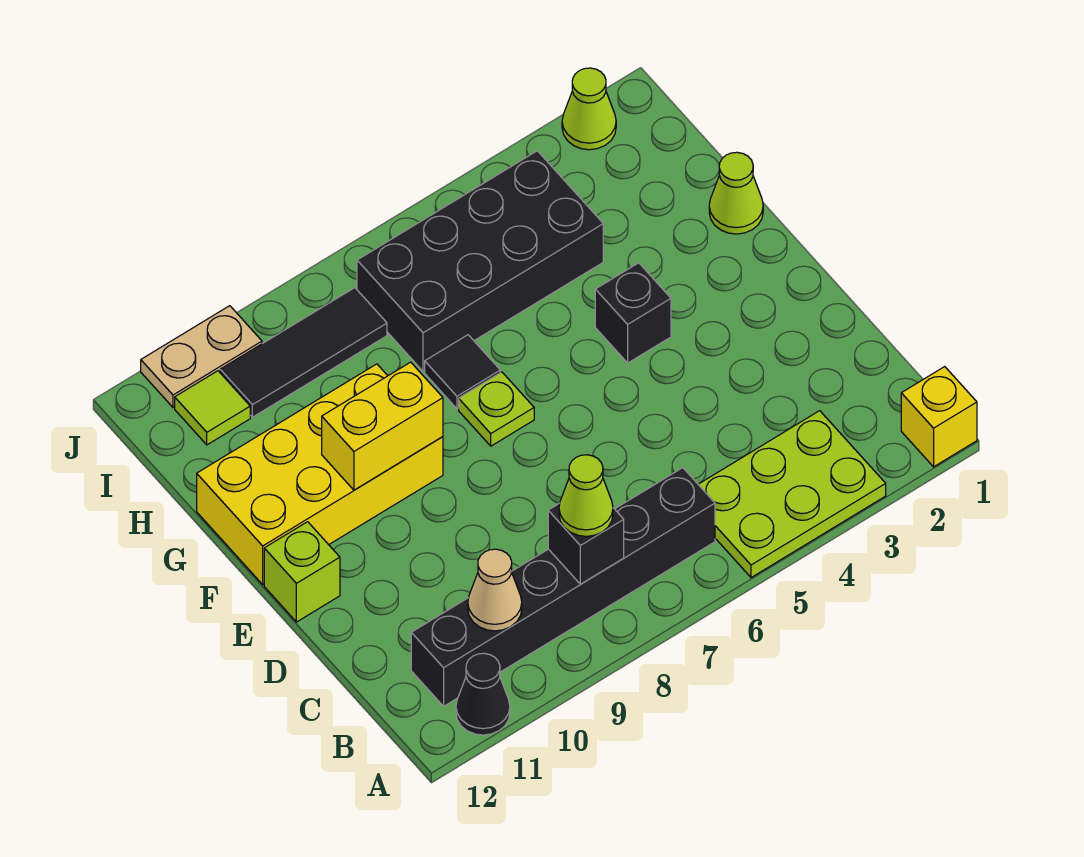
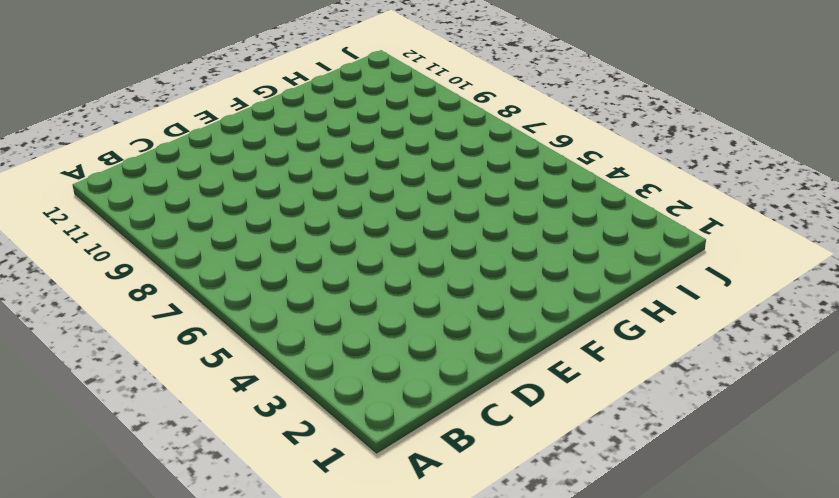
none -> yellow 1x1 brick [901,367,977,467]
none -> lime 2x3 plate [698,411,886,578]
none -> black 1x1 cone [456,653,510,735]

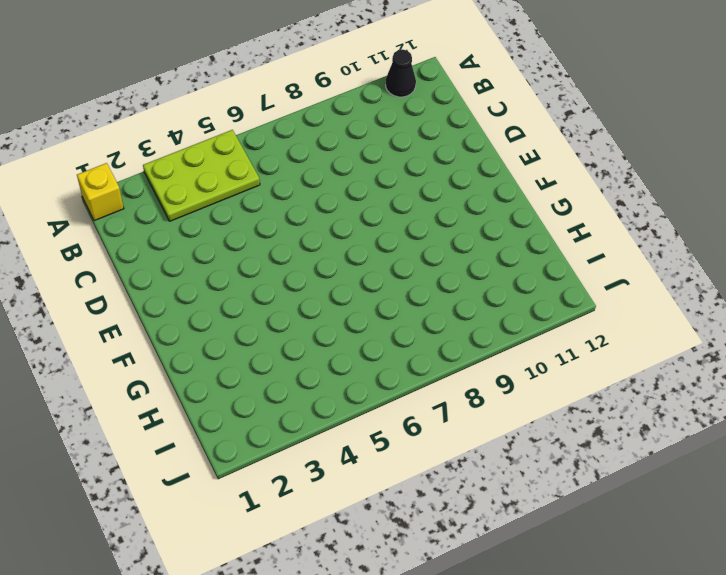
none -> black 1x6 brick [411,468,715,706]
none -> lime 1x1 brick [264,522,340,622]
none -> black 1x1 brick [595,263,671,363]

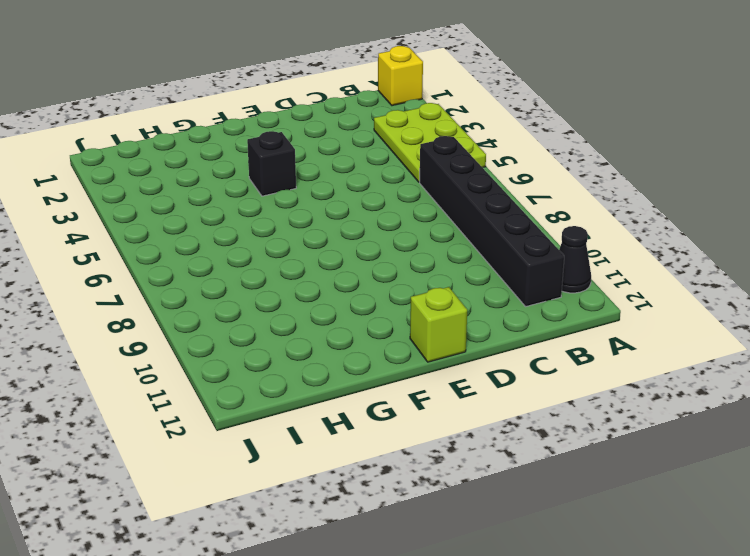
none -> lime 1x1 plate [459,372,534,446]
none -> yellow 2x4 brick [197,364,443,584]
none -> lime 1x1 cone [709,152,763,234]

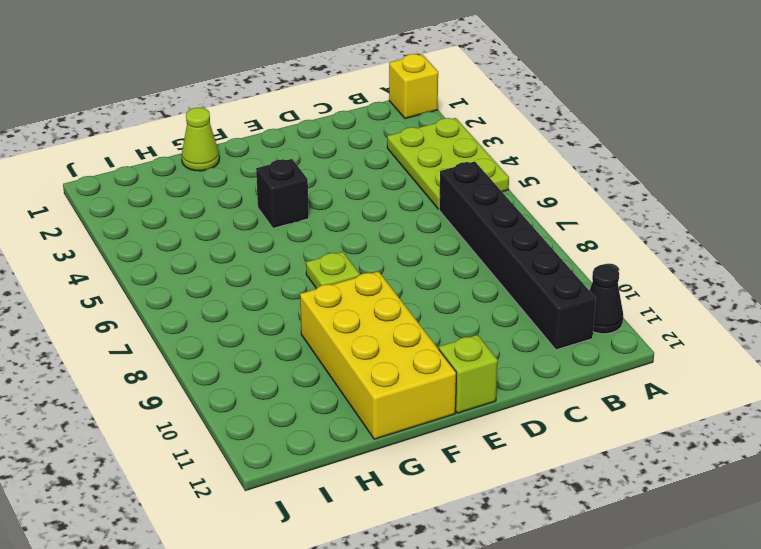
none -> black 1x1 tile [425,335,500,409]
none -> black 2x4 brick [357,151,603,371]
none -> black 1x3 tile [220,288,387,417]

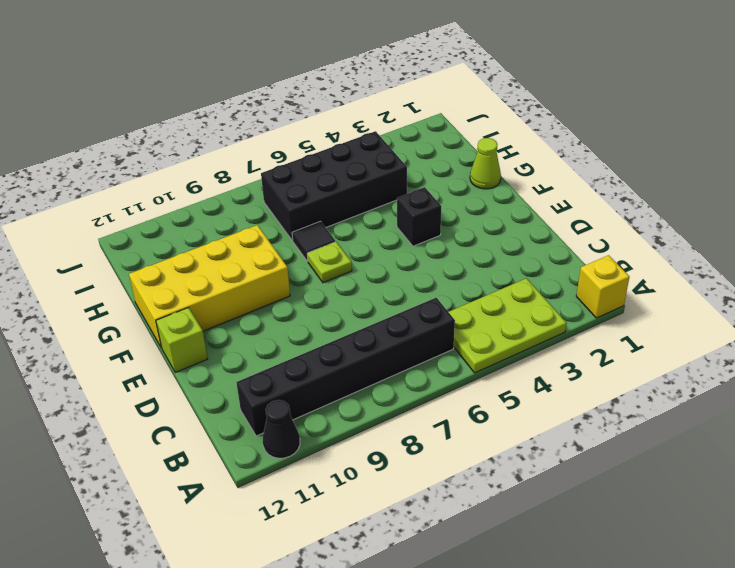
none -> black 1x3 tile [220,288,387,417]
none -> lime 1x1 tile [175,371,250,445]
none -> lime 1x1 cone [562,68,616,150]

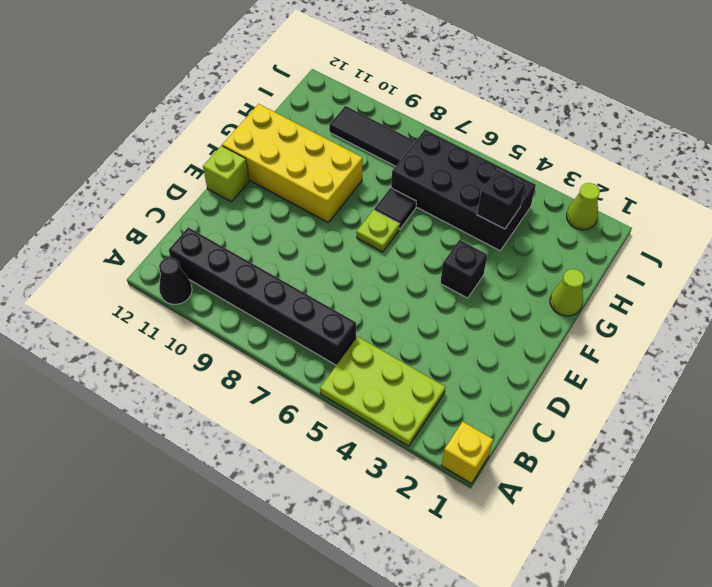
black 1x1 brick [477,170,525,229] -> black 1x1 brick moved to [548,503,624,584]
none -> lime 1x1 tile [175,371,250,445]
none -> tan 1x2 plate [141,306,262,407]
none -> tan 1x1 cone [468,549,522,631]

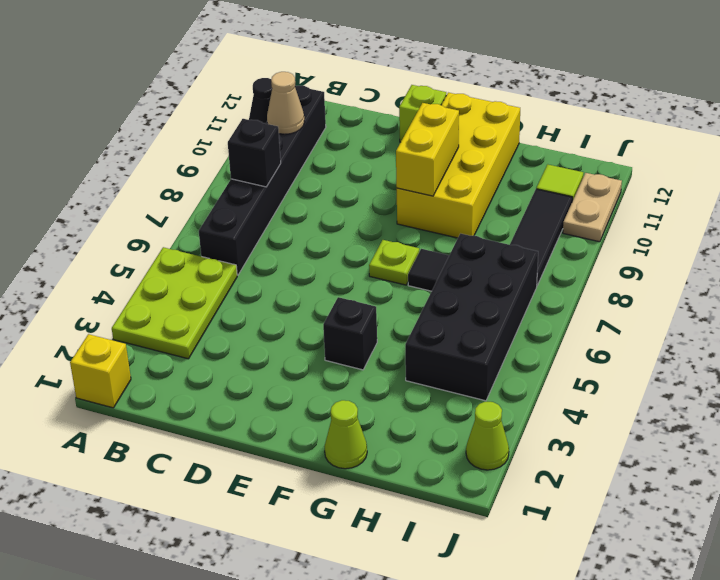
none -> lime 1x1 cone [559,455,613,536]

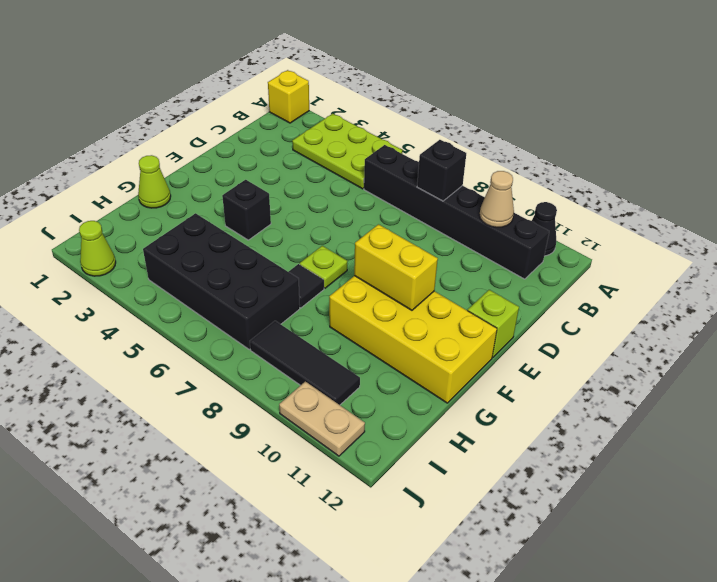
none -> lime 1x1 tile [175,371,250,445]
none -> lime 1x1 cone [559,455,613,536]

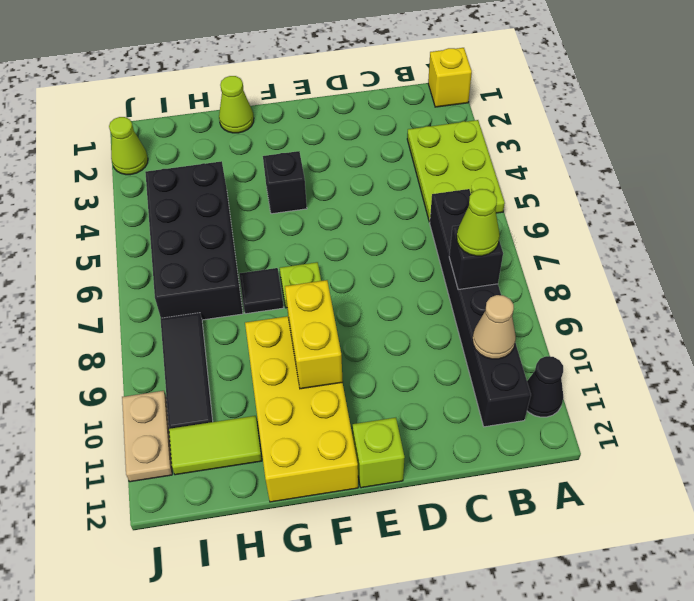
lime 1x2 tile [169,416,262,475] -> lime 1x1 tile [175,371,250,445]

